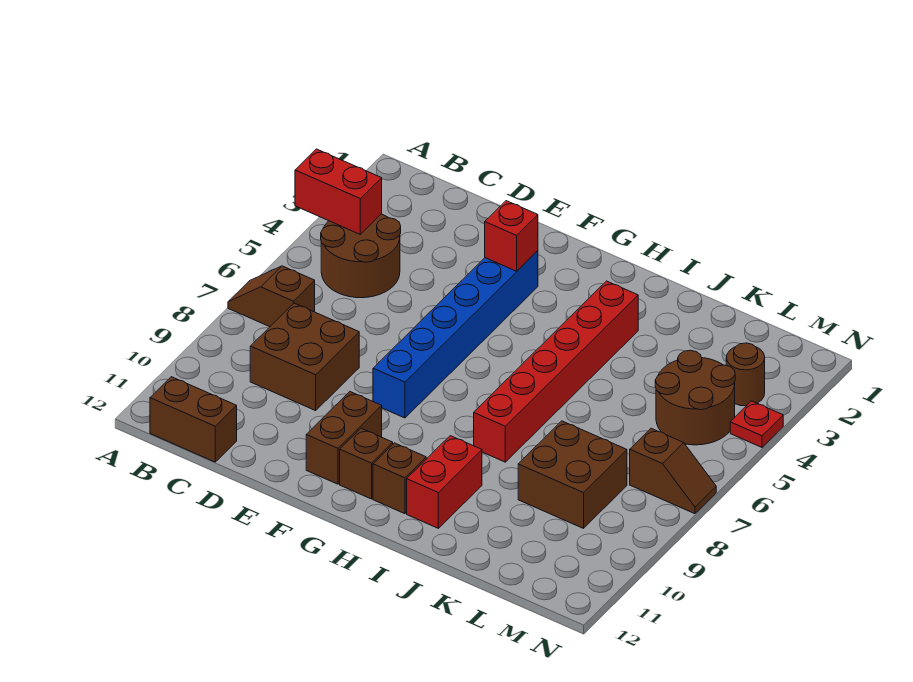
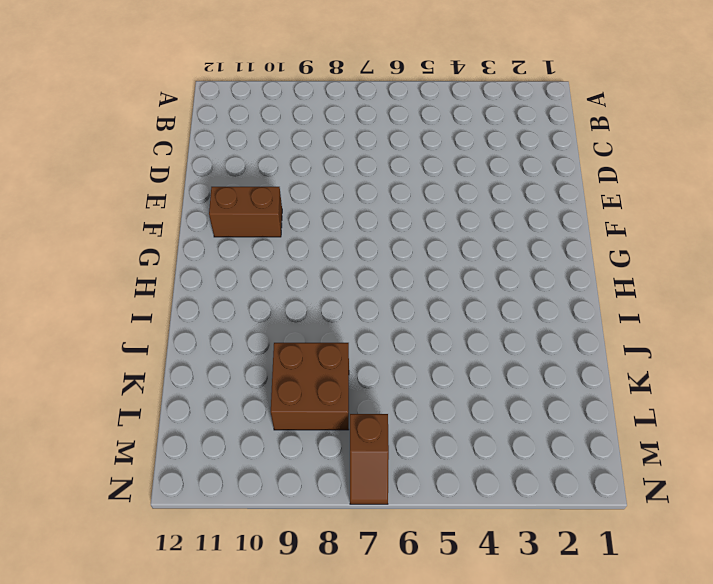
none -> brown 1x2 slope [228,266,315,327]
none -> brown 2x2 round brick [321,214,401,298]
none -> brown 1x2 brick [150,377,237,462]

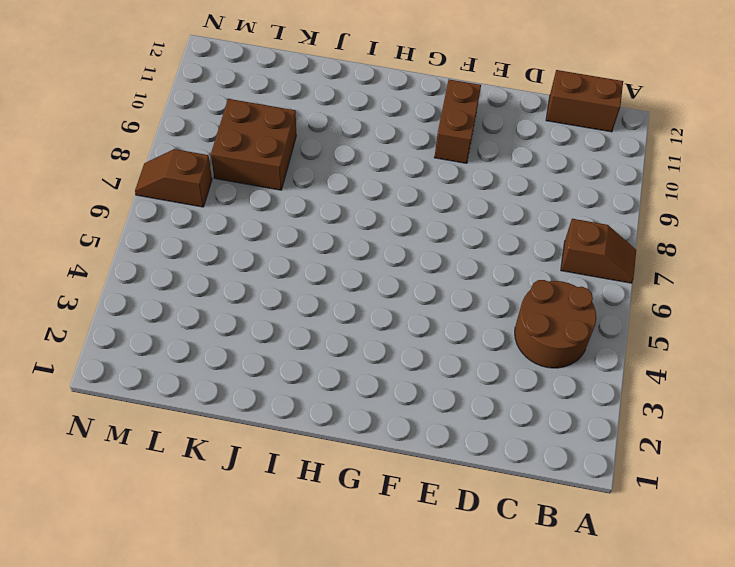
none -> brown 2x2 brick [250,303,359,411]
none -> blue 1x6 brick [373,251,538,418]
none -> brown 1x1 brick [340,428,393,499]

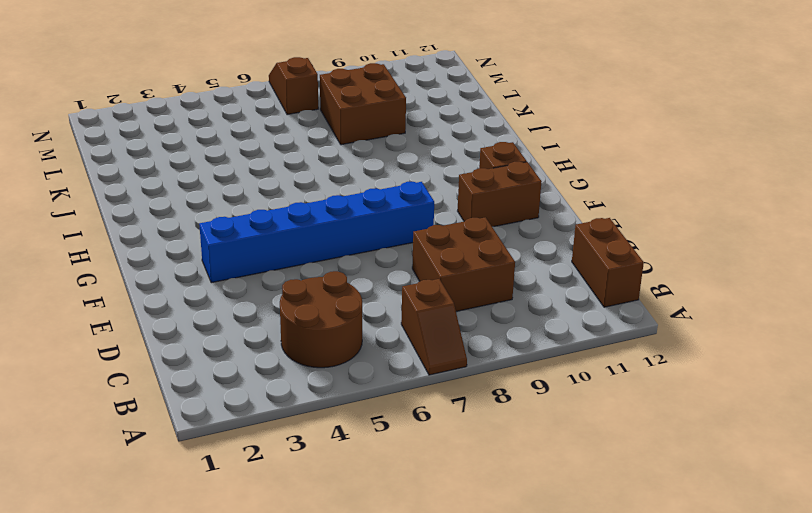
none -> brown 1x1 brick [373,443,426,514]
none -> red 1x6 brick [474,281,638,462]
none -> red 1x2 brick [407,436,482,528]

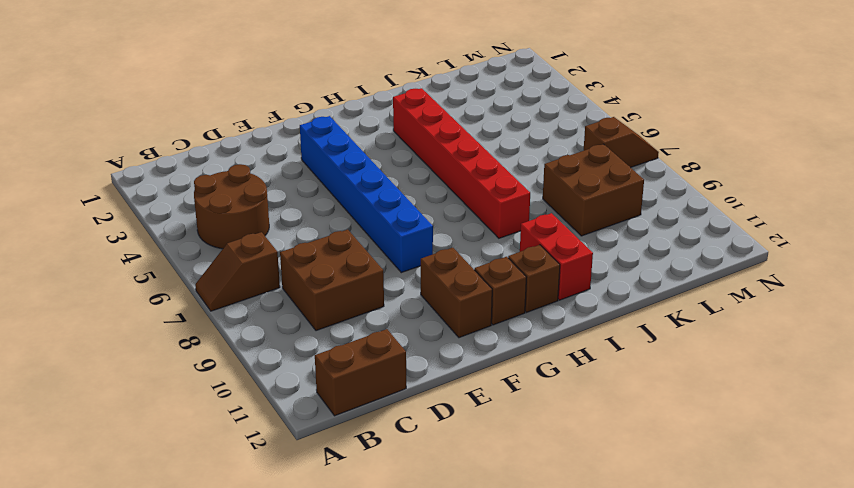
none -> brown 2x2 round brick [655,350,735,445]
none -> brown 1x1 round brick [726,343,765,406]
none -> red 1x1 plate [730,401,783,447]

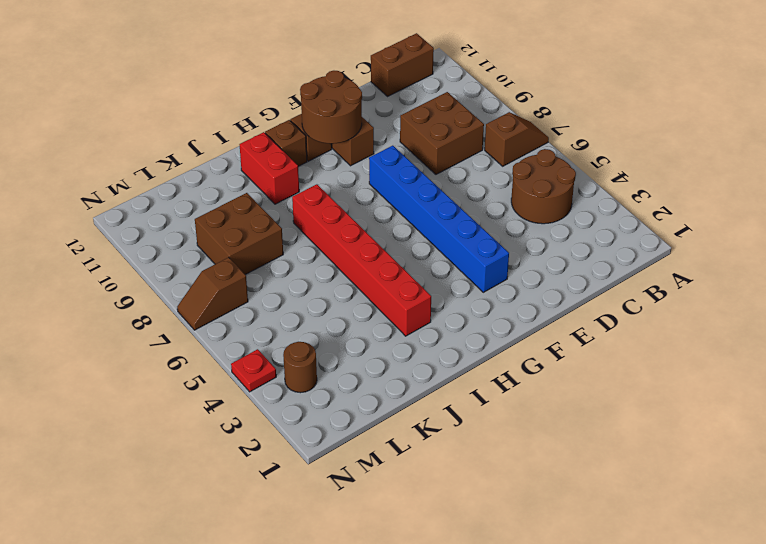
brown 2x2 round brick [300,71,362,144] -> brown 2x2 round brick moved to [655,350,735,445]
none -> red 1x2 brick [295,149,382,234]
none -> red 1x1 brick [485,201,538,271]

